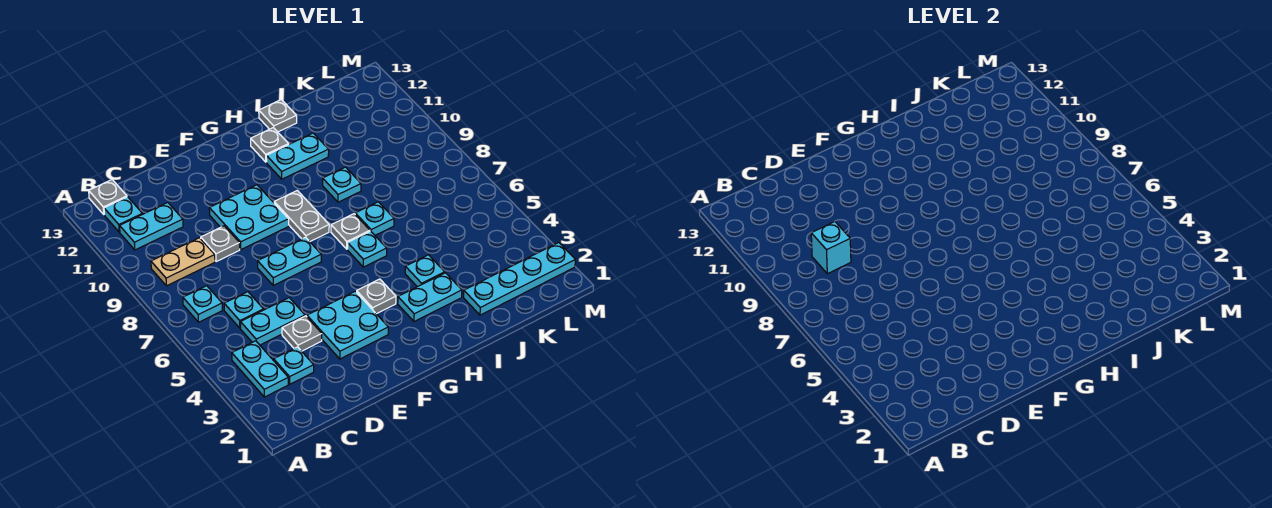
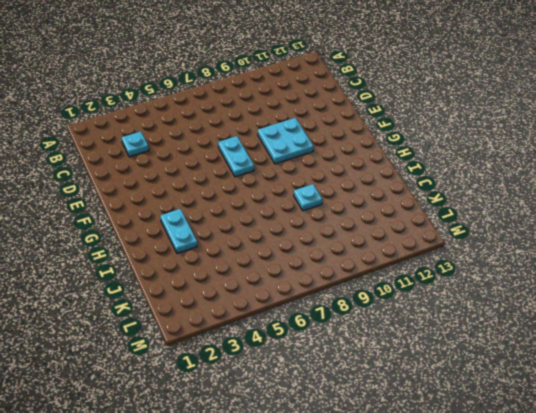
none -> cyan 1x2 plate [232,341,288,397]
none -> cyan 1x1 plate [183,286,222,322]
none -> tan 1x2 plate [151,238,215,286]

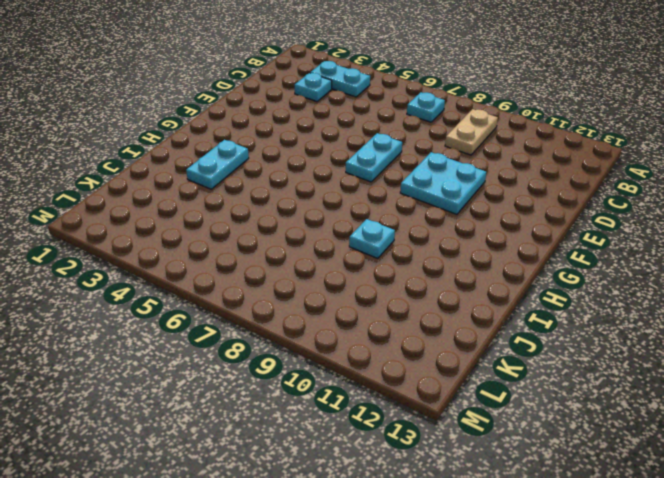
none -> cyan 1x2 plate [120,203,183,250]
none -> cyan 1x1 plate [104,197,142,232]
none -> grey 1x1 plate [89,180,127,214]

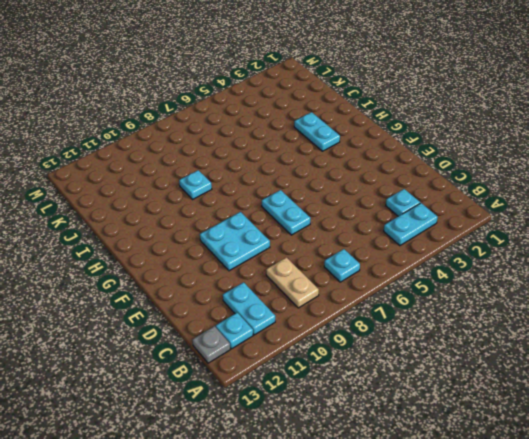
none -> cyan 1x2 plate [241,298,305,345]
none -> cyan 1x1 plate [224,292,264,328]
none -> grey 1x1 plate [282,316,322,351]

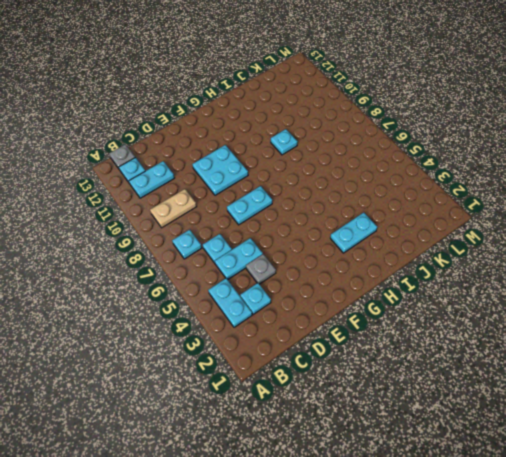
none -> grey 1x1 plate [201,226,240,262]
none -> cyan 2x2 plate [307,291,388,359]
none -> grey 1x1 plate [357,279,396,314]

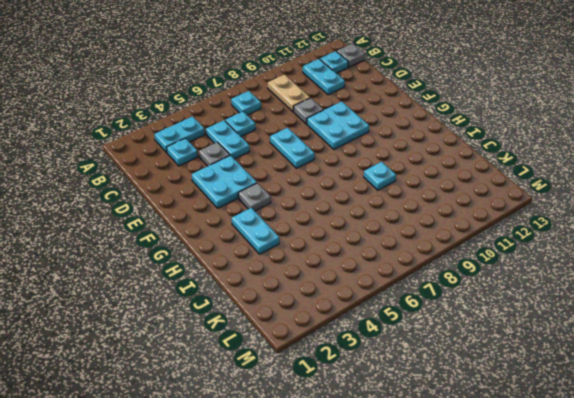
none -> grey 1x2 plate [274,190,329,241]
none -> cyan 1x1 plate [348,231,387,267]
none -> grey 1x1 plate [331,214,370,249]

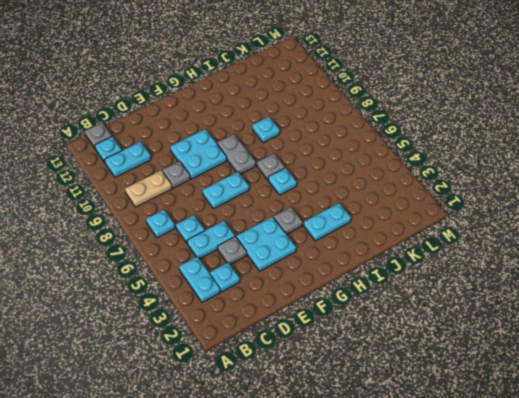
none -> cyan 1x2 plate [266,133,329,179]
none -> grey 1x1 plate [251,128,289,162]
none -> cyan 1x1 plate [405,255,445,287]

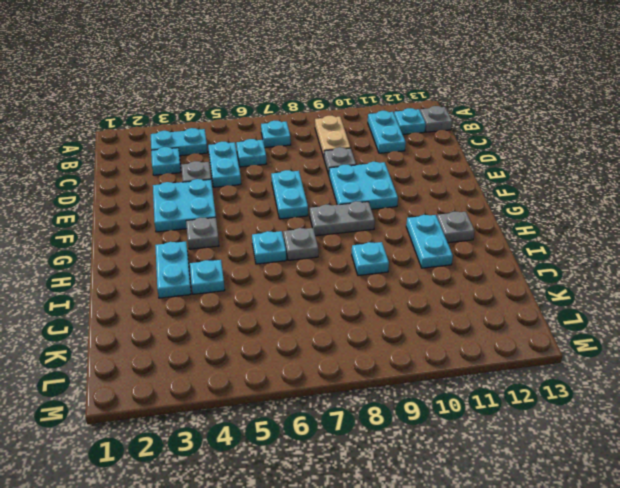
none -> cyan 1x1 plate [355,202,394,235]
none -> grey 1x1 plate [259,100,297,132]
none -> cyan 1x4 plate [464,243,575,315]

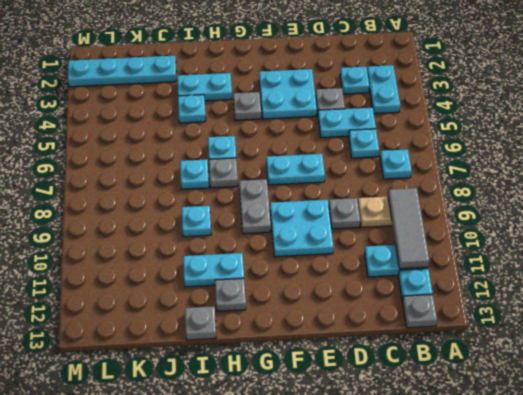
grey 1x3 tile [388,188,429,269] -> none
none -> cyan 1x1 brick [811,221,851,274]

